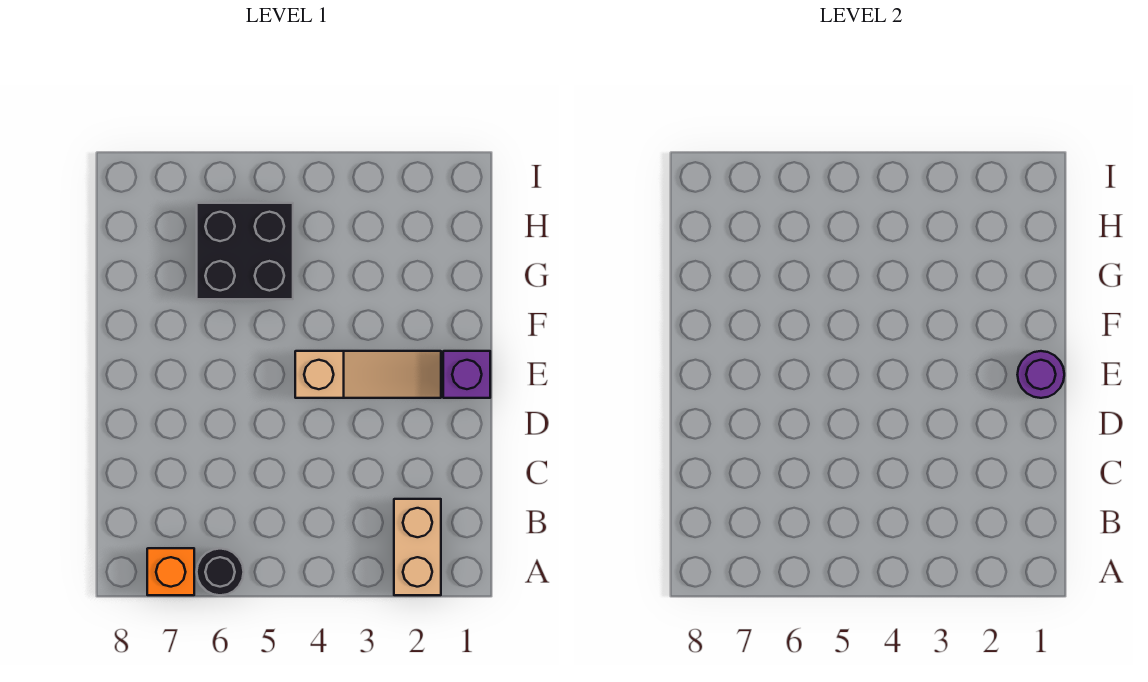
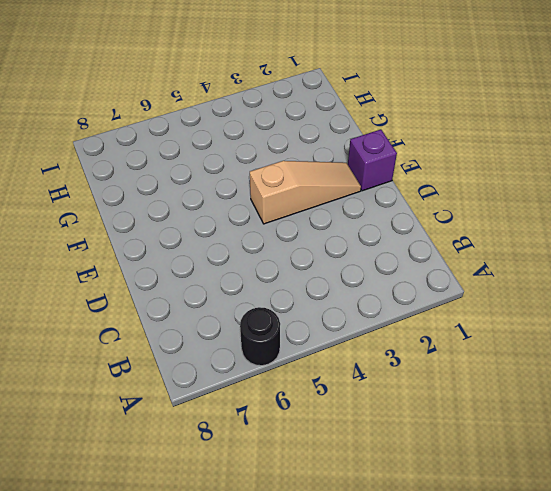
none -> tan 1x2 brick [394,499,441,595]
none -> orange 1x1 brick [147,548,194,595]

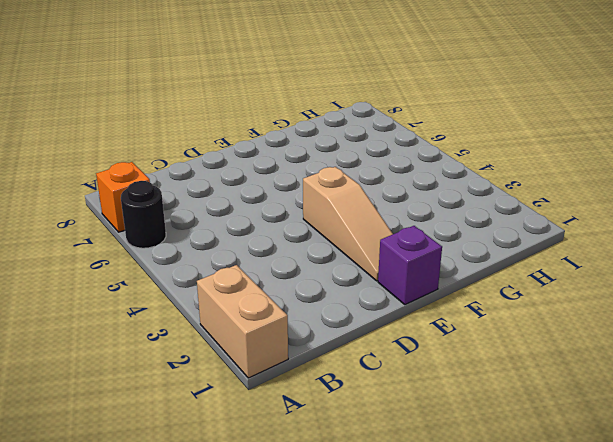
tan 1x2 brick [197,265,288,378] -> tan 1x2 brick turned to [394,499,441,595]
none -> black 2x2 brick [197,203,293,299]
none -> purple 1x1 round brick [1017,351,1064,398]

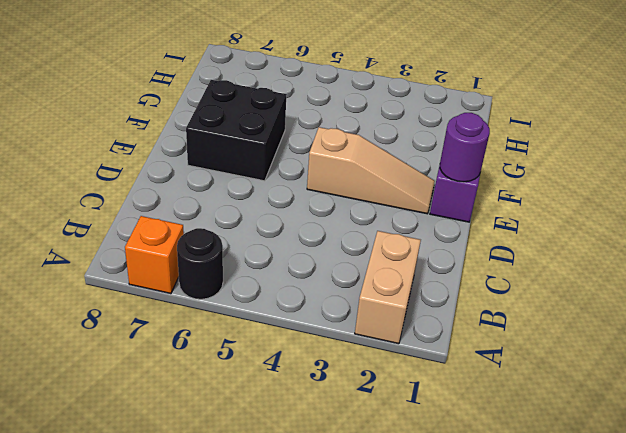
black 2x2 brick [186,80,287,181] -> black 2x2 brick moved to [197,203,293,299]

